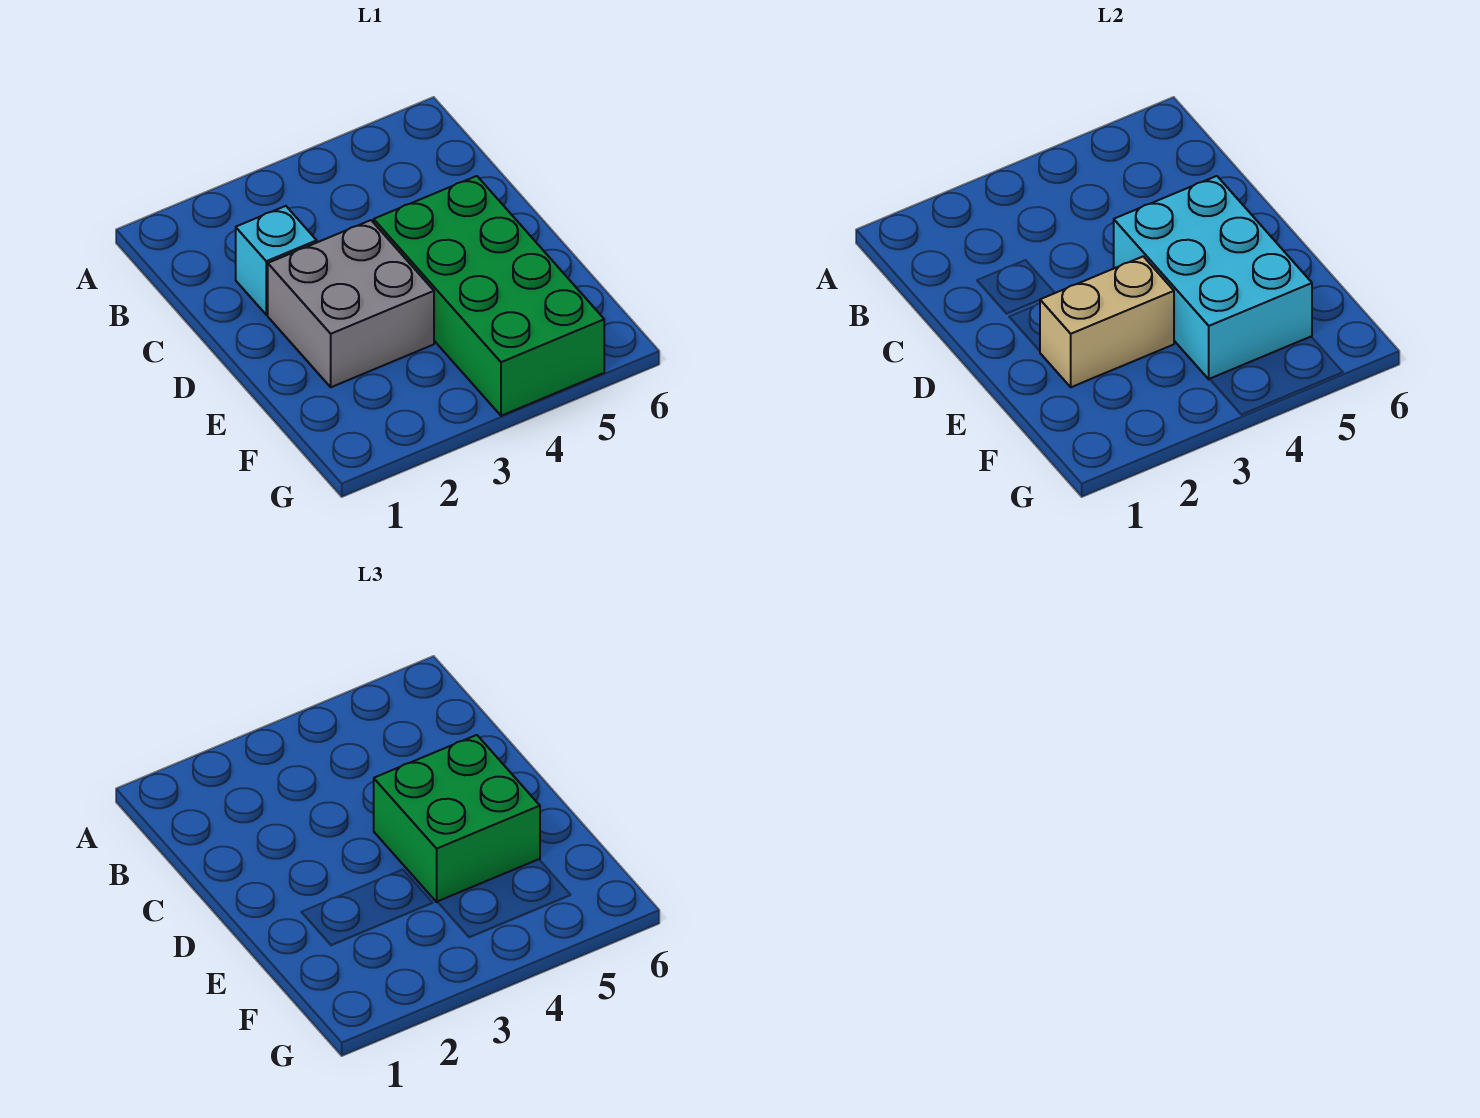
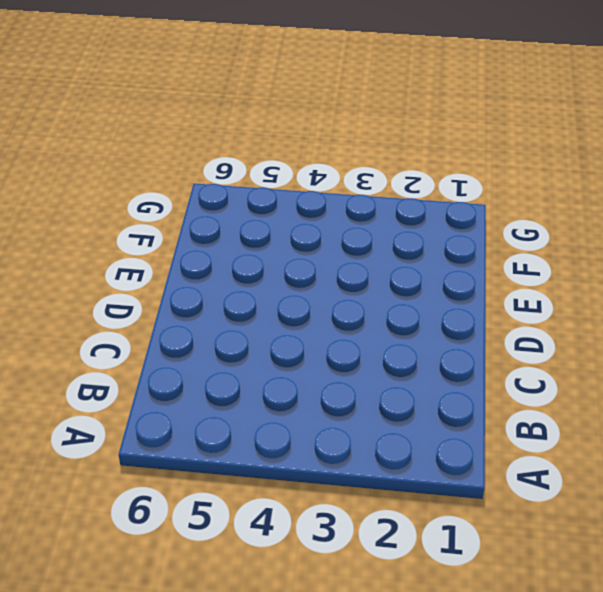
none -> cyan 1x1 brick [236,206,317,315]
none -> grey 2x2 brick [268,220,434,387]

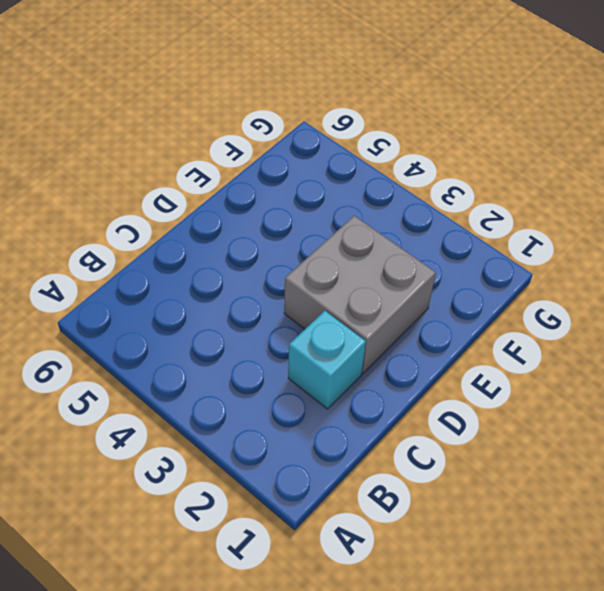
none -> green 2x4 brick [374,176,604,416]
none -> cyan 2x3 brick [1114,176,1312,379]

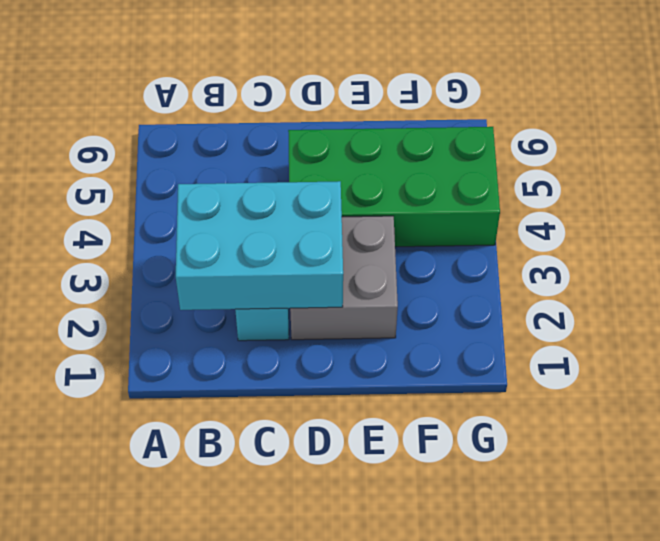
cyan 2x3 brick [176,181,343,310] -> cyan 2x3 brick moved to [1114,176,1312,379]
none -> tan 1x2 brick [1040,256,1174,387]
none -> green 2x2 brick [374,735,540,902]

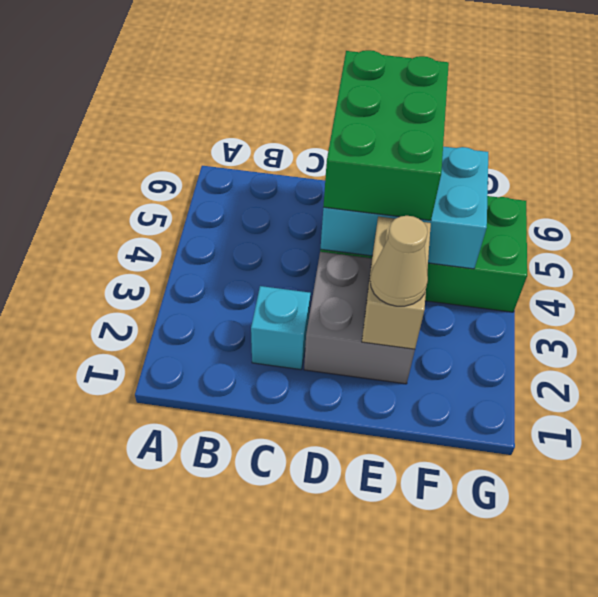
green 2x3 brick [323,50,449,220] -> green 2x2 brick [374,735,540,902]
tan 1x1 cone [370,216,428,306] -> none

